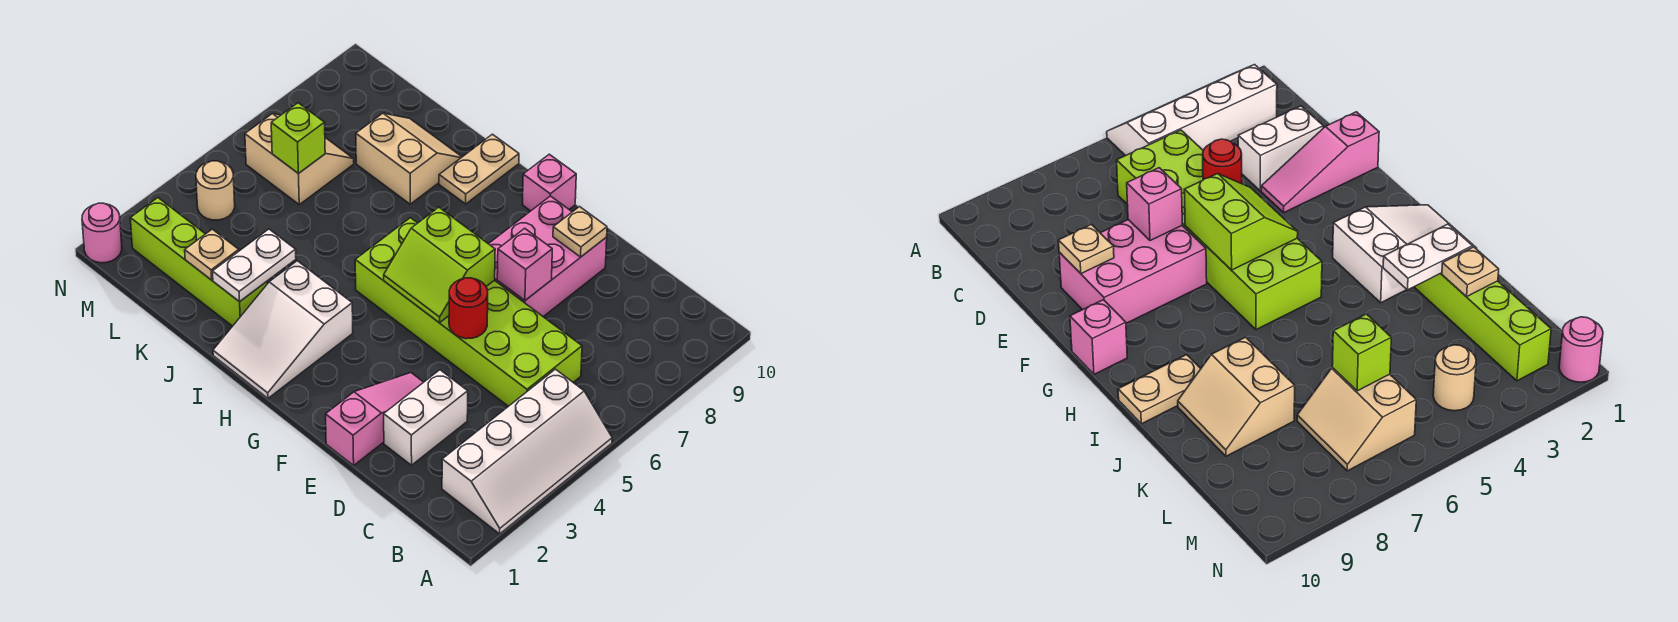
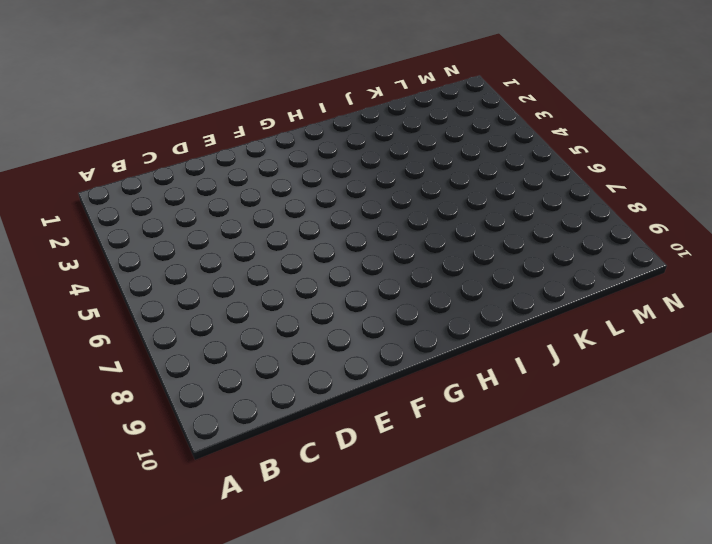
none -> white 2x4 slope [442,369,612,534]
none -> lime 2x6 brick [355,218,582,406]
none -> white 1x2 brick [384,370,468,465]

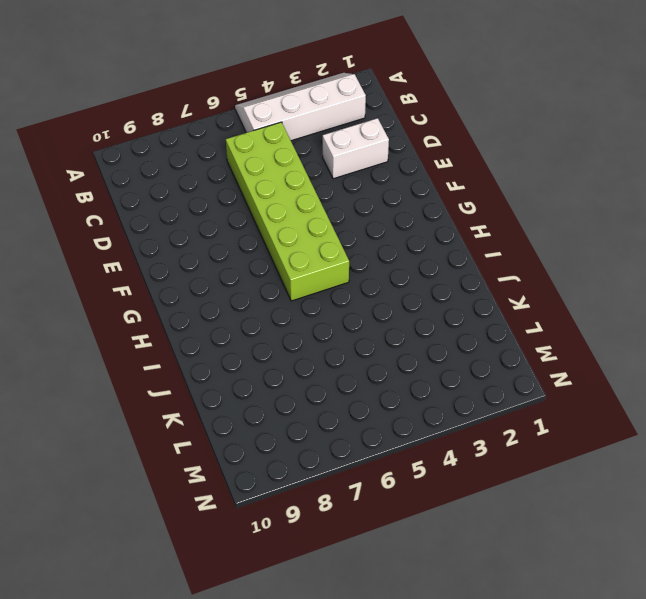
none -> pink 1x3 slope [326,373,423,465]
none -> pink 2x3 brick [489,196,607,317]
none -> pink 1x1 brick [522,154,576,211]

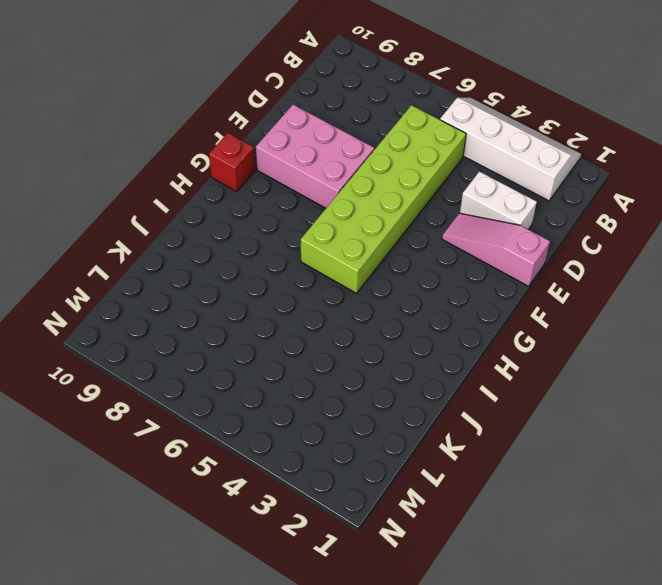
red 1x1 brick [209,133,255,191] -> pink 1x1 brick [522,154,576,211]
none -> white 2x3 slope [213,261,353,398]
none -> tan 1x2 plate [439,134,519,204]
none -> lime 1x4 brick [130,198,267,326]

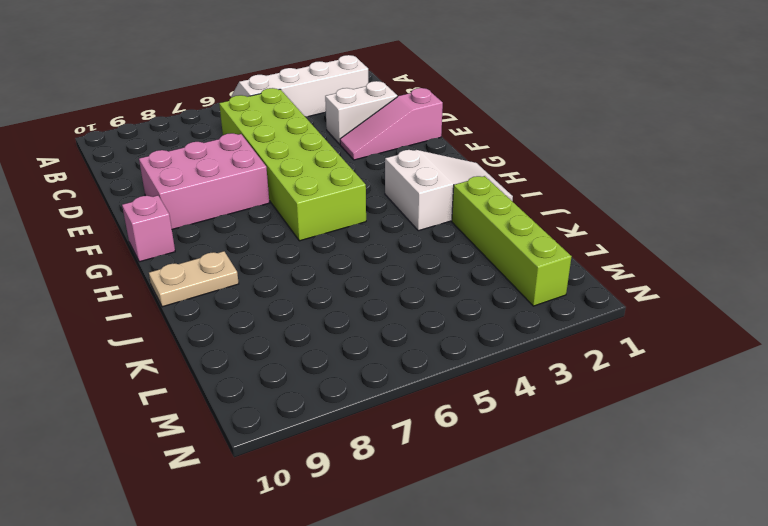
none -> tan 2x2 slope [356,113,462,204]
none -> tan 2x2 slope [245,114,354,204]
none -> tan 1x1 round brick [196,161,235,220]

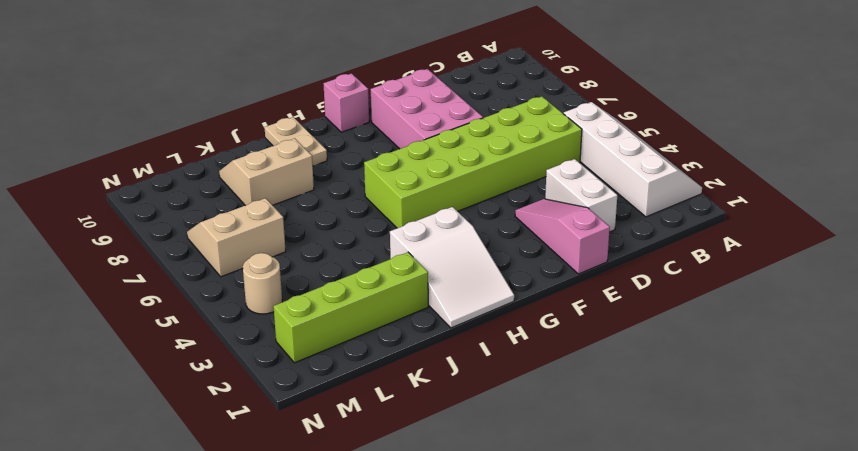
none -> pink 1x1 round brick [82,203,122,263]
none -> red 1x1 round brick [449,278,488,339]
none -> pink 1x1 brick [497,228,552,300]

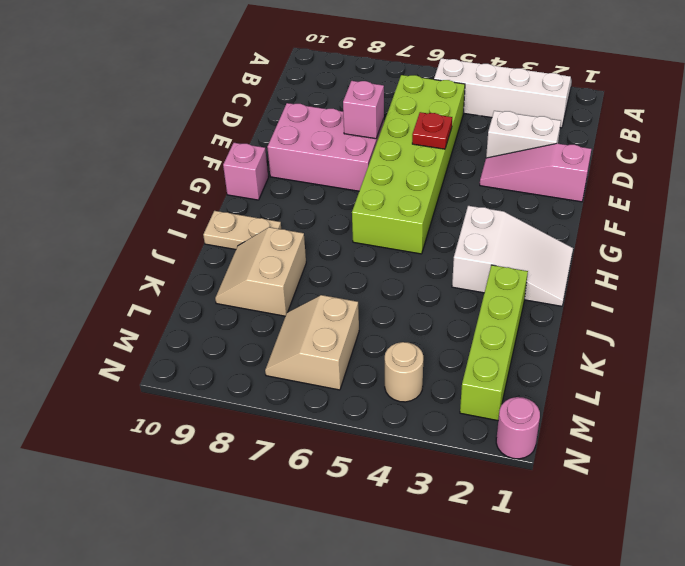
red 1x1 plate [412,112,452,149] -> red 1x1 round brick [449,278,488,339]
none -> tan 1x1 plate [553,207,607,257]
none -> lime 2x2 slope [384,207,495,323]
none -> white 1x2 plate [213,229,296,302]

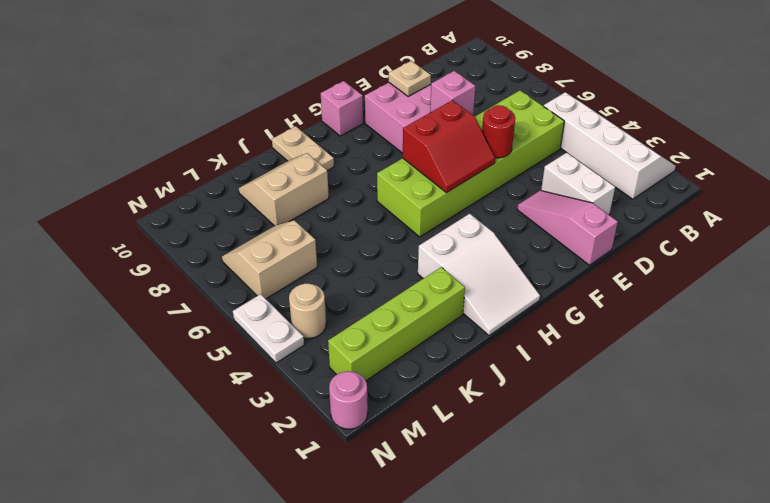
red 2x2 slope [403,100,495,193] -> lime 2x2 slope [384,207,495,323]
white 1x2 plate [233,294,304,363] -> white 1x2 plate moved to [213,229,296,302]
none -> tan 1x1 plate [185,229,239,280]
none -> lime 1x1 brick [271,103,325,174]

